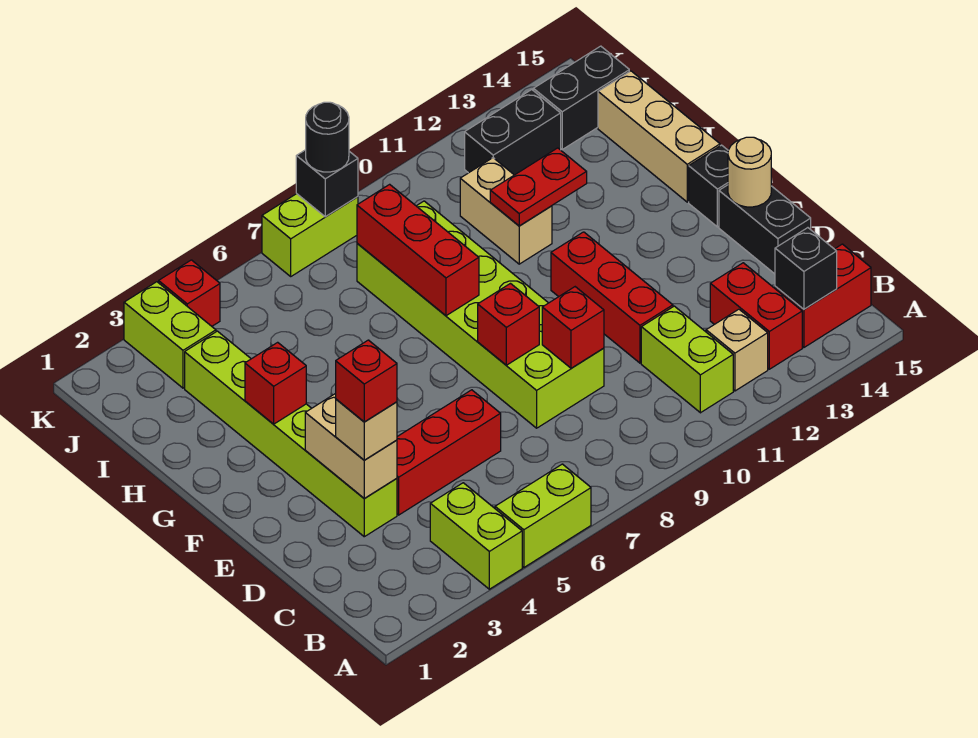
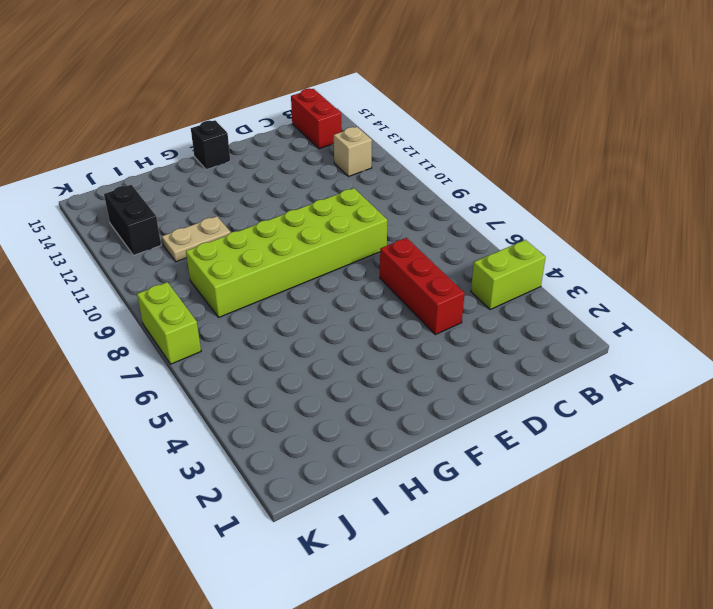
tan 1x2 plate [162,216,231,262] -> tan 1x2 brick [460,158,552,264]
none -> lime 1x2 brick [495,464,591,568]
none -> lime 1x2 brick [641,306,733,413]
none -> red 1x2 brick [710,263,802,369]
none -> lime 1x6 brick [185,331,397,537]

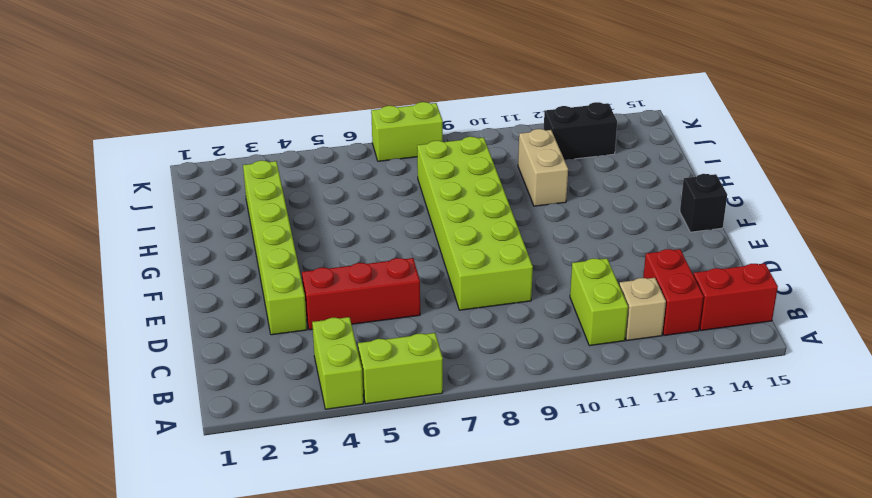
none -> red 1x3 brick [551,232,673,363]
none -> black 1x2 brick [719,185,811,274]
none -> tan 1x3 brick [598,71,720,202]
none -> lime 1x2 brick [124,282,216,388]

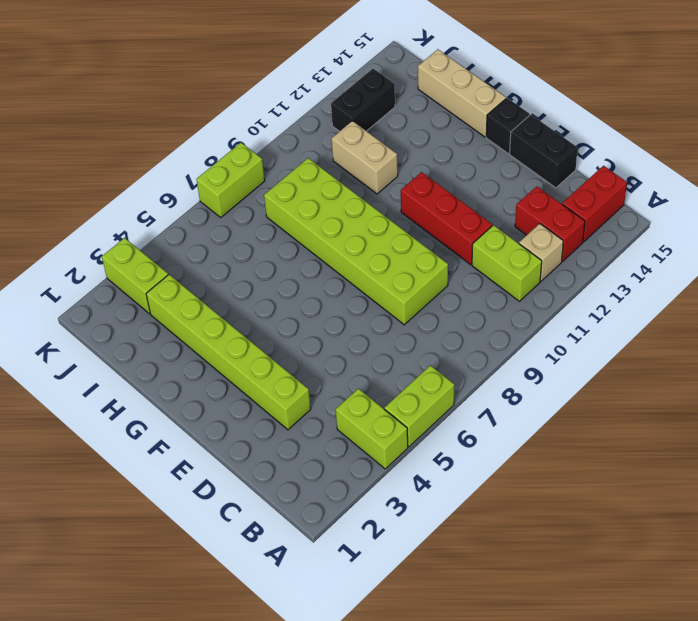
none -> red 1x3 brick [397,390,501,515]
none -> black 1x2 brick [533,46,629,149]
none -> red 1x1 brick [159,260,220,326]
none -> black 1x1 brick [775,228,837,309]

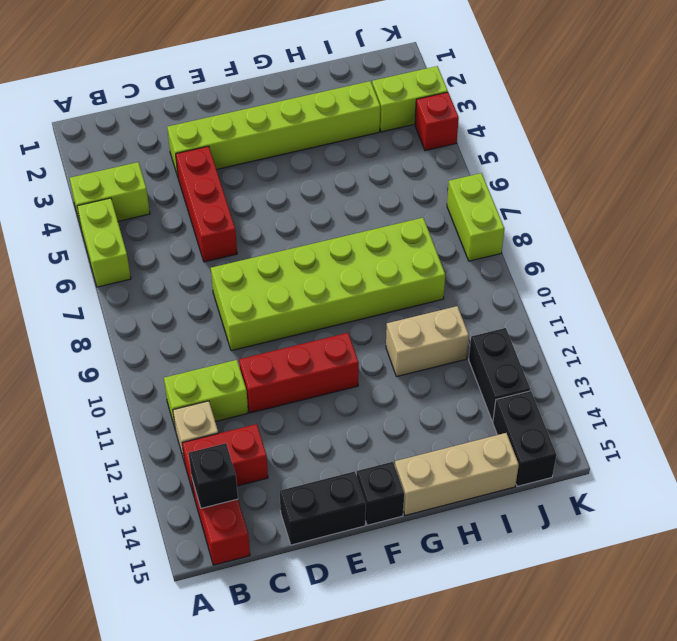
none -> tan 1x2 brick [305,393,397,499]
none -> red 1x1 brick [542,287,604,368]
none -> red 1x1 brick [478,284,539,365]
none -> tan 1x1 round brick [728,137,771,207]

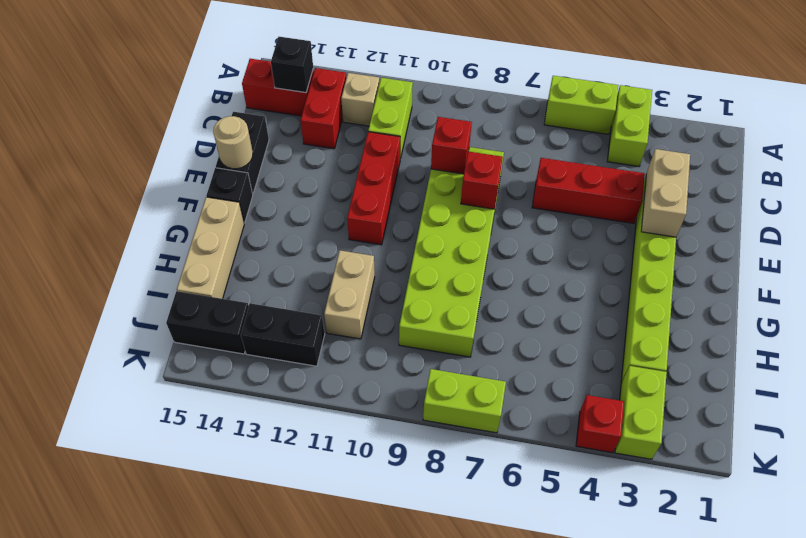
none -> red 1x1 brick [245,342,306,424]
none -> red 1x3 brick [357,184,479,316]
none -> red 1x2 plate [490,148,587,226]
none -> black 1x1 brick [296,150,358,217]

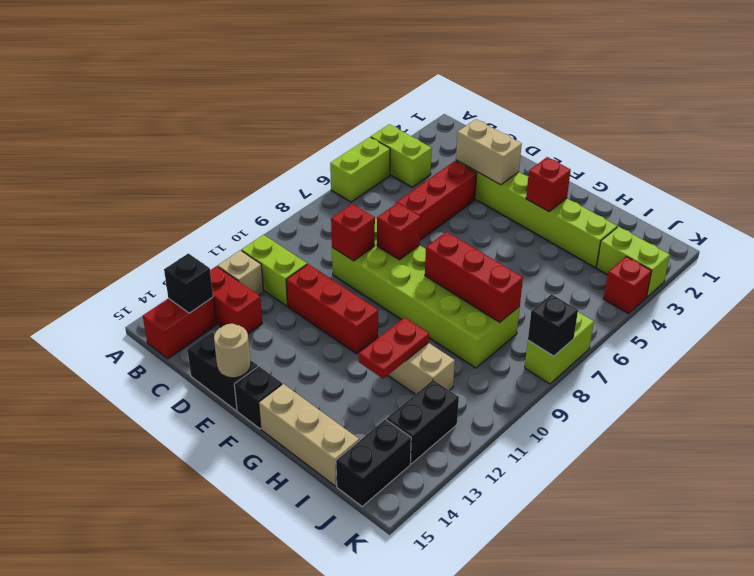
none -> tan 1x1 brick [336,399,397,460]
none -> black 1x1 round brick [306,102,349,172]
none -> red 1x1 brick [336,340,397,422]

